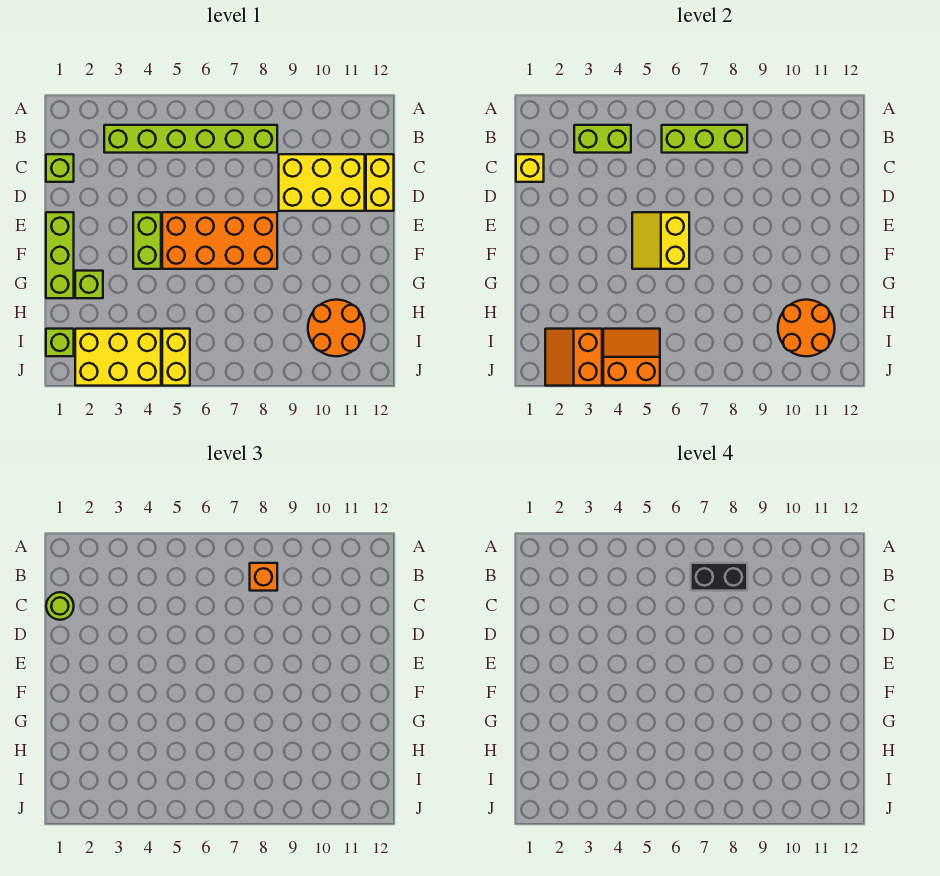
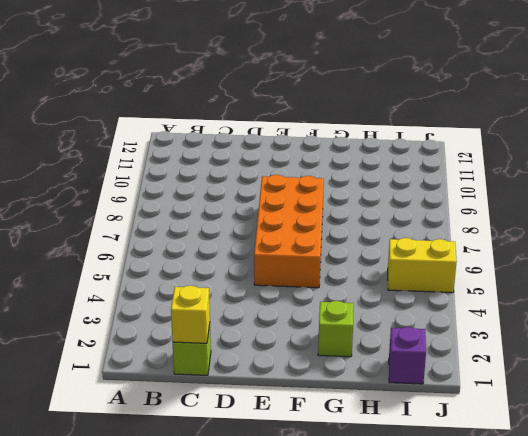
purple 1x1 brick [389,327,426,384] -> lime 1x1 brick [46,329,74,356]
none -> lime 1x6 brick [104,125,277,153]
none -> yellow 2x3 brick [279,154,365,211]
none -> yellow 1x2 brick [366,154,394,211]

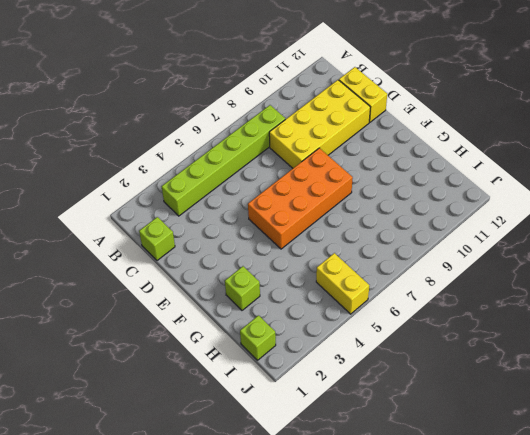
yellow 2x4 brick [269,80,370,168] -> yellow 2x3 brick [279,154,365,211]
none -> lime 1x3 brick [46,212,74,298]
none -> lime 1x2 brick [133,212,161,269]
none -> orange 2x2 round brick [308,300,365,356]

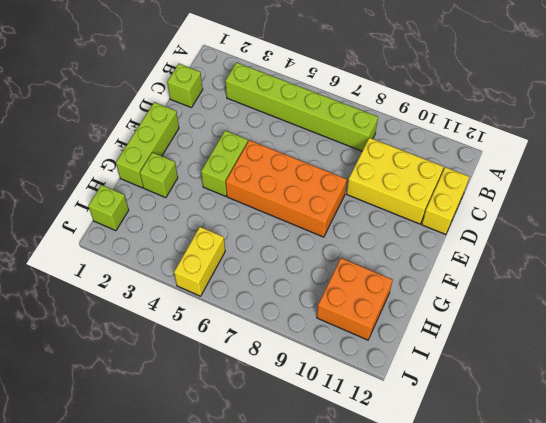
orange 2x2 brick [317,258,393,340] -> orange 2x2 round brick [308,300,365,356]
none -> yellow 2x3 brick [75,329,161,386]
none -> lime 1x2 brick [574,125,631,153]
none -> lime 1x3 brick [662,125,747,153]

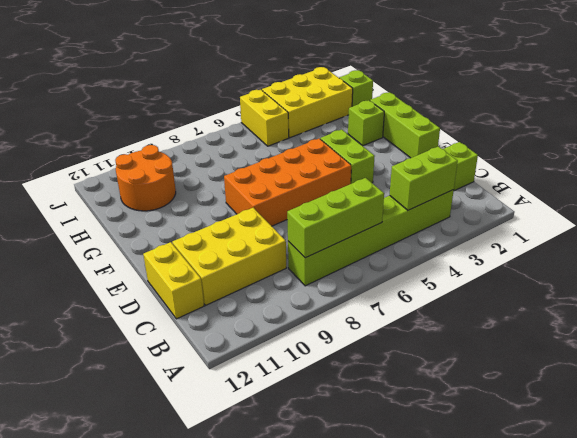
none -> yellow 1x1 brick [516,154,544,182]
none -> yellow 2x2 slope [632,212,689,269]
none -> orange 2x2 round brick [778,300,835,356]

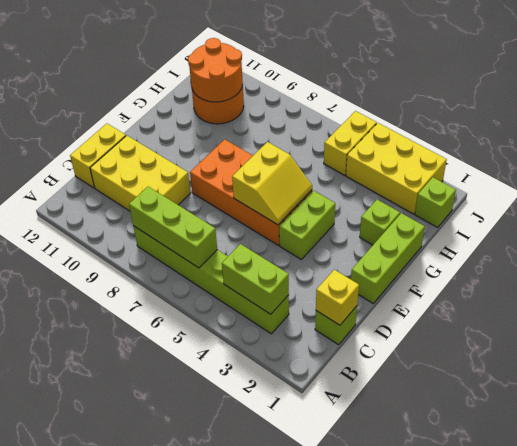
none -> orange 2x2 slope [545,329,602,386]
none -> orange 2x2 slope [603,329,660,386]
none -> orange 1x1 brick [250,563,277,591]

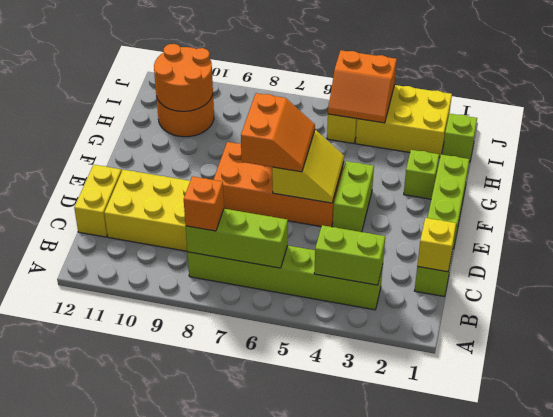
orange 2x2 slope [241,93,315,172] -> orange 2x2 slope moved to [545,329,602,386]
none -> lime 1x1 round brick [46,592,74,620]
none -> black 1x2 brick [691,563,747,591]

